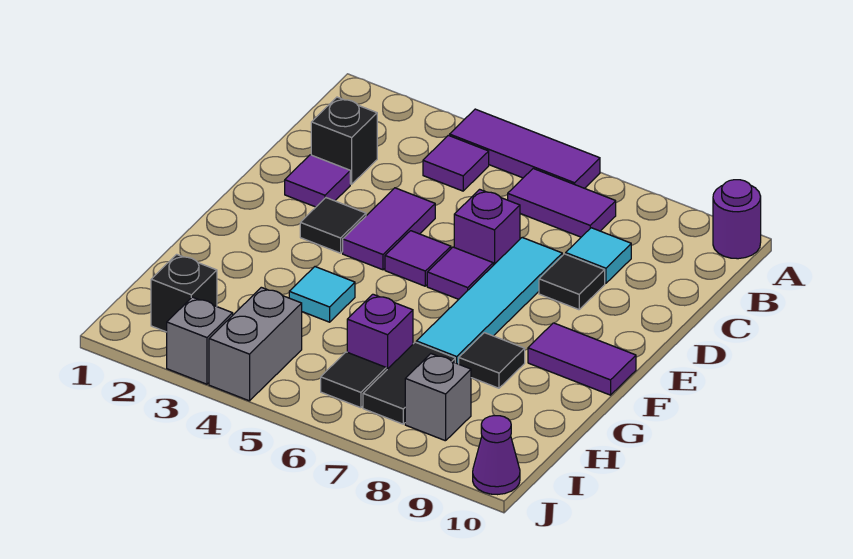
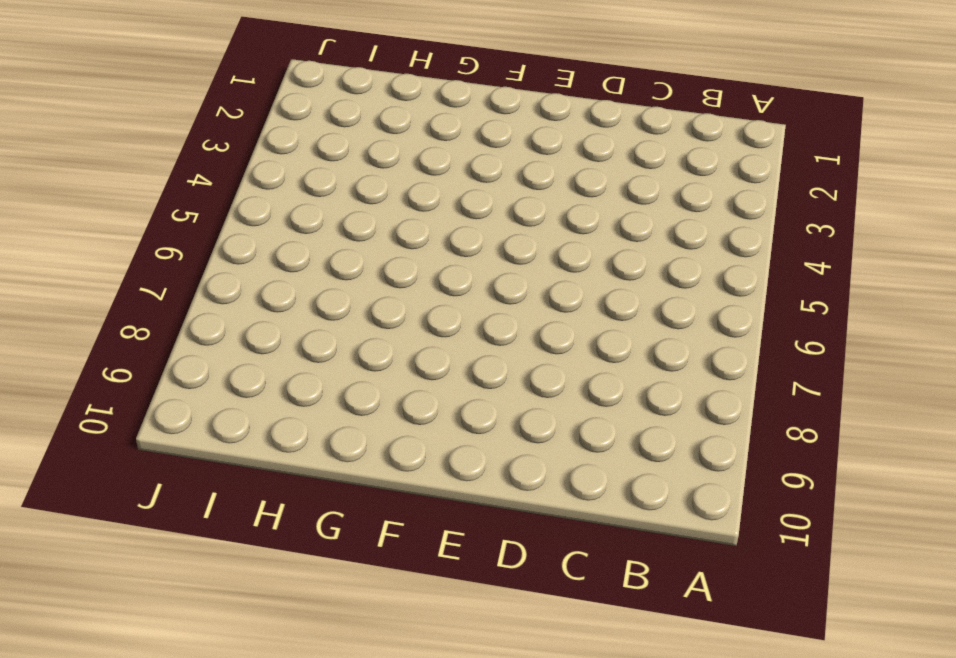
none -> purple 1x3 tile [449,109,600,188]
none -> purple 1x1 round brick [713,180,761,259]
none -> purple 1x1 tile [423,135,489,191]

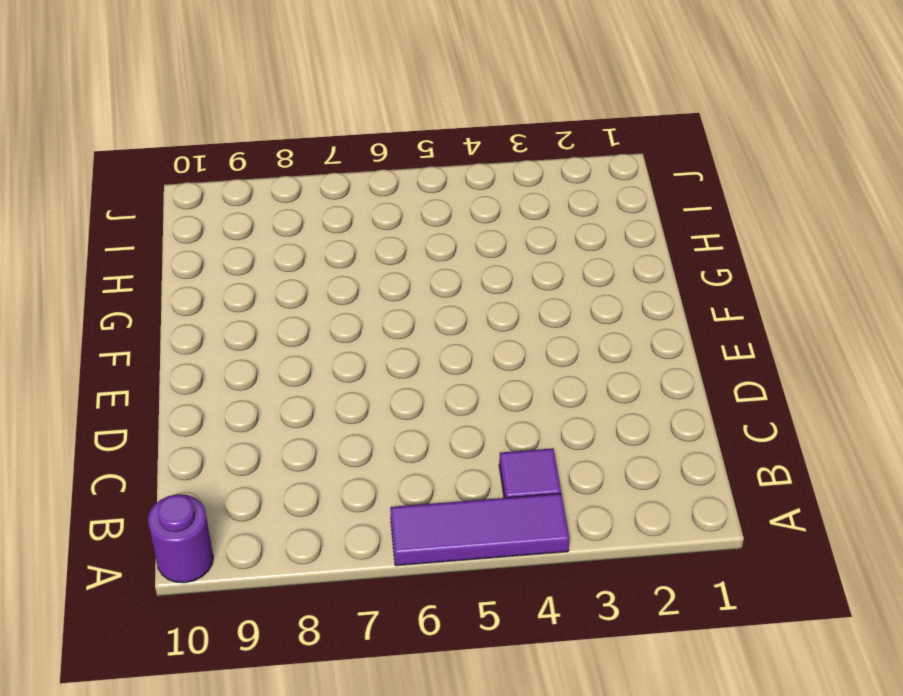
none -> purple 1x2 tile [508,169,616,237]
none -> black 1x1 brick [311,97,377,184]
none -> cyan 1x1 tile [566,228,631,283]

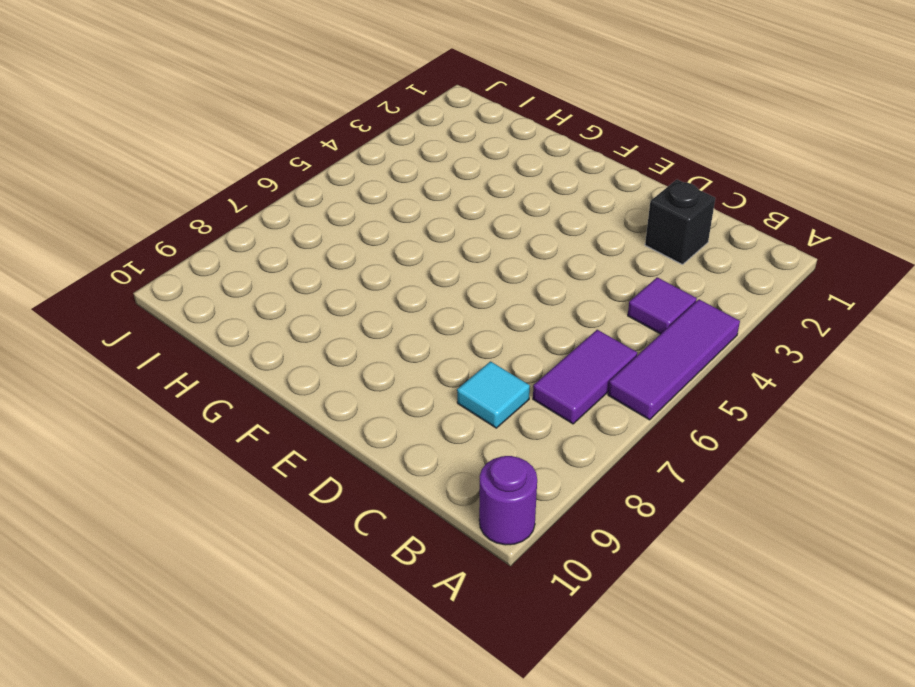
none -> purple 1x1 tile [285,155,350,207]
none -> purple 1x2 tile [343,188,435,270]
none -> purple 1x1 brick [454,189,520,265]

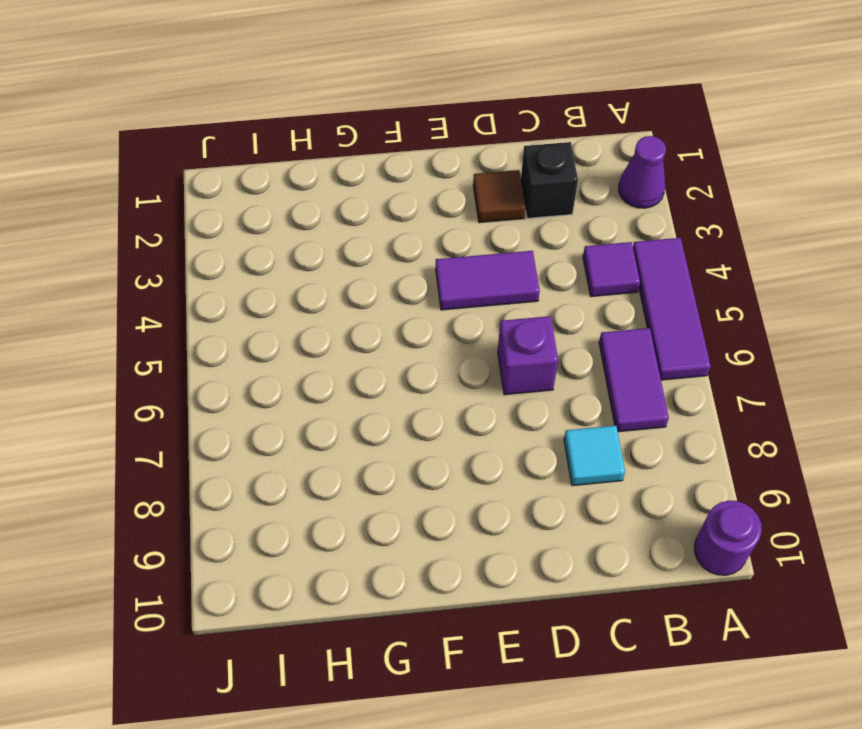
purple 1x1 cone [619,136,666,208] -> purple 1x1 cone moved to [473,416,520,495]
brown 1x1 tile [473,170,526,223] -> purple 1x1 tile [285,155,350,207]
none -> cyan 1x4 tile [416,238,562,364]
none -> black 1x1 tile [539,254,605,310]
none -> black 1x1 tile [300,198,366,253]

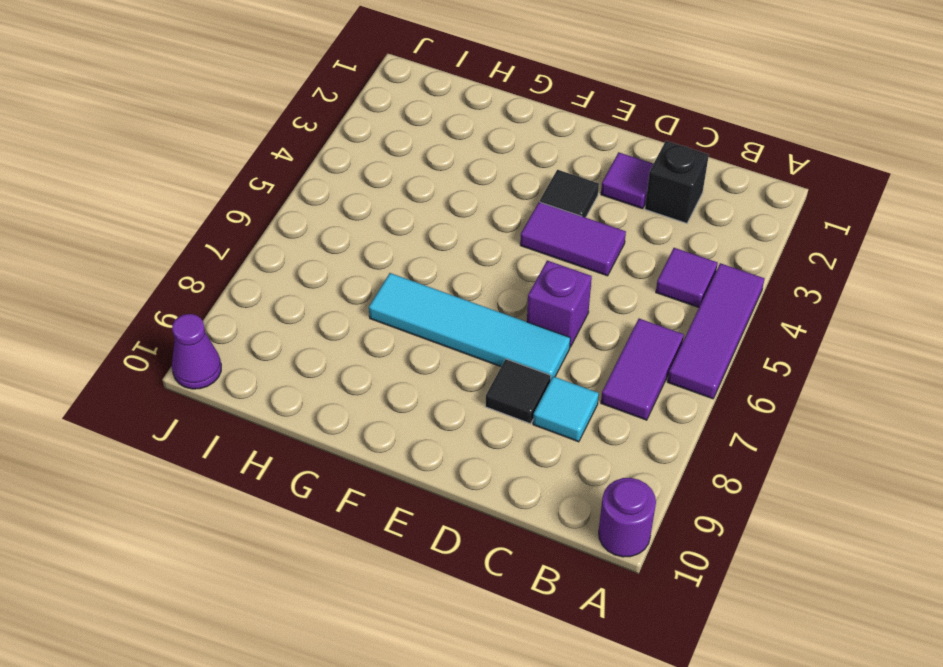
none -> purple 1x1 tile [385,231,451,286]
none -> purple 1x1 tile [427,247,493,299]
none -> purple 1x2 tile [528,323,636,395]

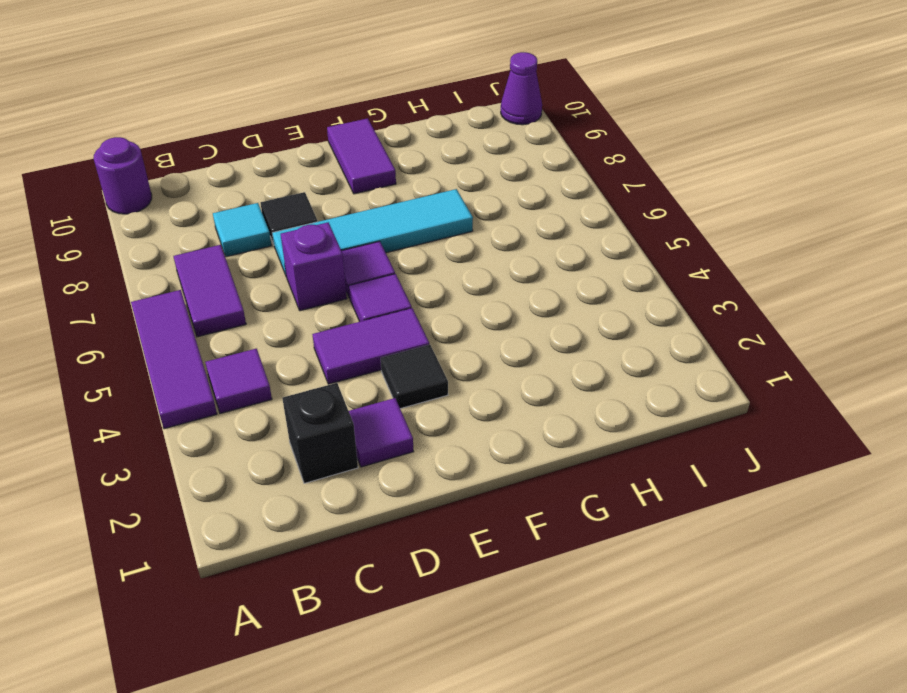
none -> cyan 1x1 tile [289,267,355,322]
none -> black 1x1 tile [459,333,525,388]
none -> purple 1x1 brick [347,294,413,370]

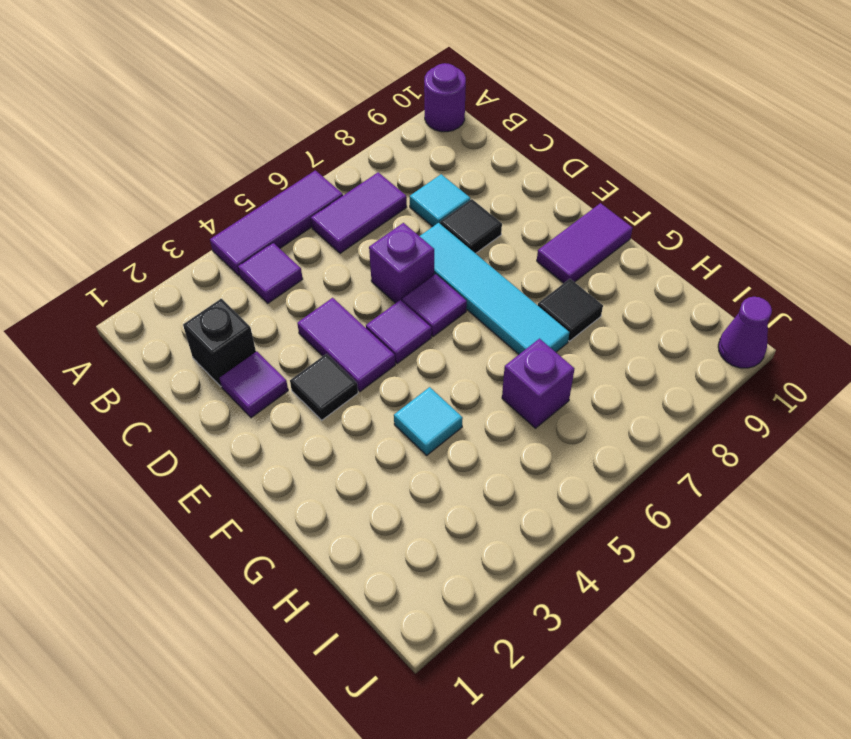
none -> black 1x2 tile [363,342,455,424]
none -> black 1x1 brick [151,254,217,332]
none -> grey 1x2 brick [209,287,302,401]

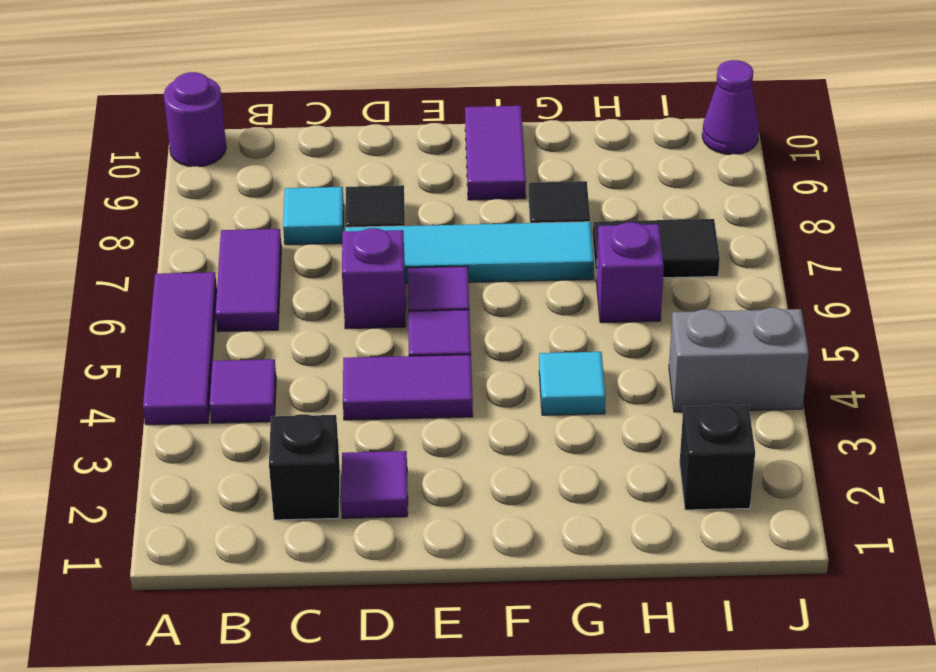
none -> black 1x1 tile [300,198,366,253]
none -> black 1x1 tile [321,352,386,408]
none -> grey 1x1 brick [405,354,471,441]

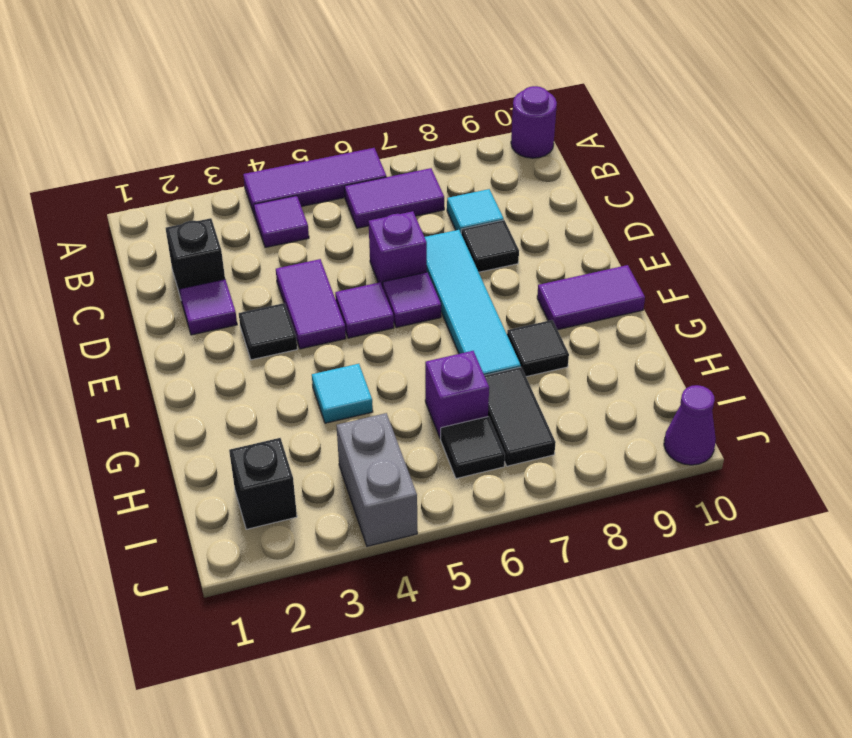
none -> grey 1x1 brick [405,354,471,441]
none -> grey 1x1 brick [167,297,233,384]

